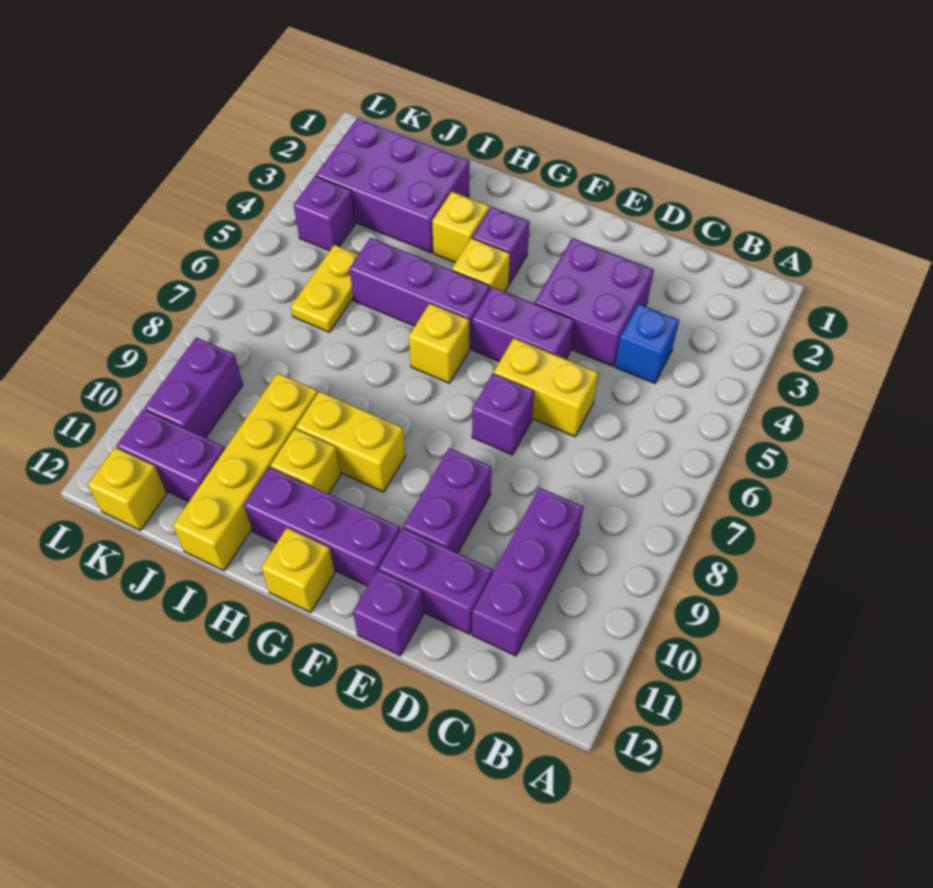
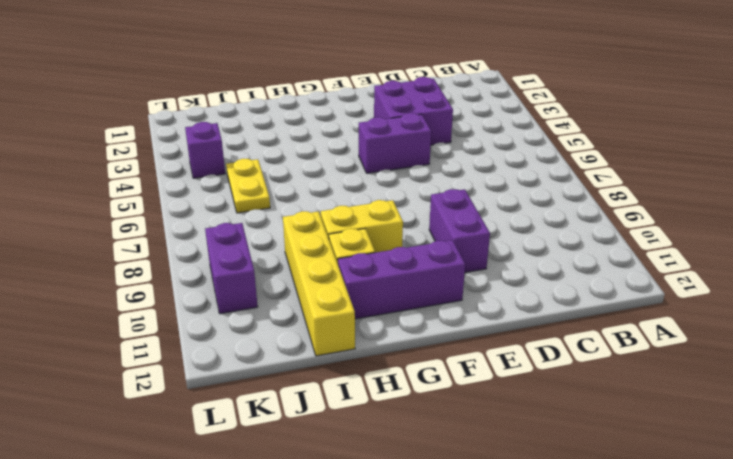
none -> blue 1x1 brick [615,304,679,383]
none -> purple 1x3 brick [472,487,583,656]
none -> yellow 1x2 brick [494,338,598,436]

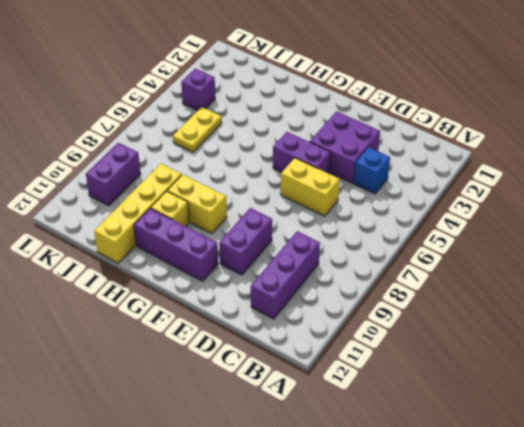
none -> purple 1x2 brick [379,528,492,634]
none -> purple 1x1 brick [472,373,534,455]
none -> purple 1x1 brick [353,570,423,656]

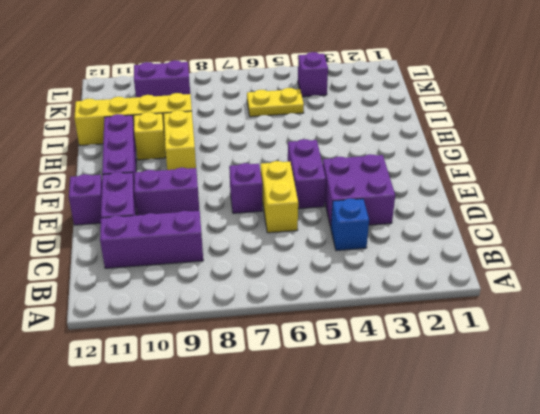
none -> purple 1x1 brick [472,207,529,284]
none -> yellow 1x1 brick [452,238,510,292]
none -> purple 1x3 brick [349,238,490,349]

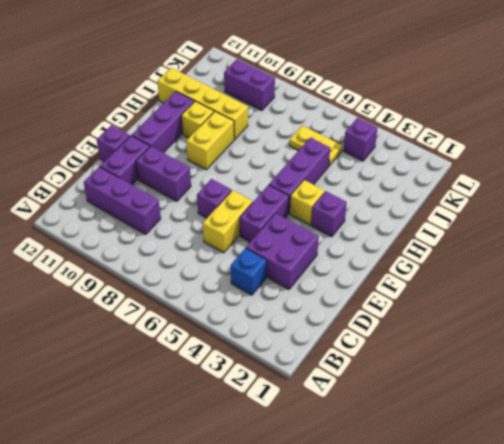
none -> yellow 1x1 brick [409,304,469,383]
none -> yellow 1x1 brick [261,528,335,612]
none -> yellow 1x1 brick [432,192,489,263]

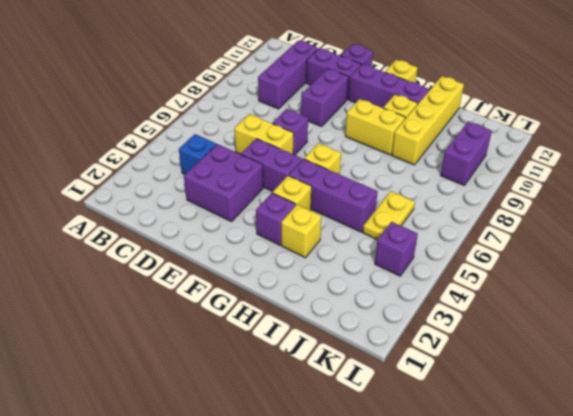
none -> purple 2x3 brick [316,118,470,253]
none -> purple 1x2 brick [117,410,225,502]
none -> yellow 1x1 brick [88,447,167,530]

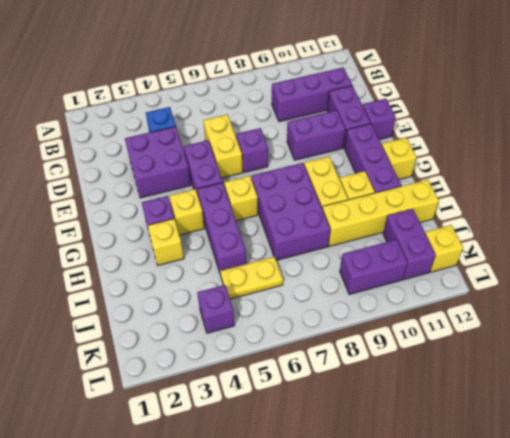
purple 2x3 brick [251,163,330,260] -> purple 2x3 brick moved to [316,118,470,253]

